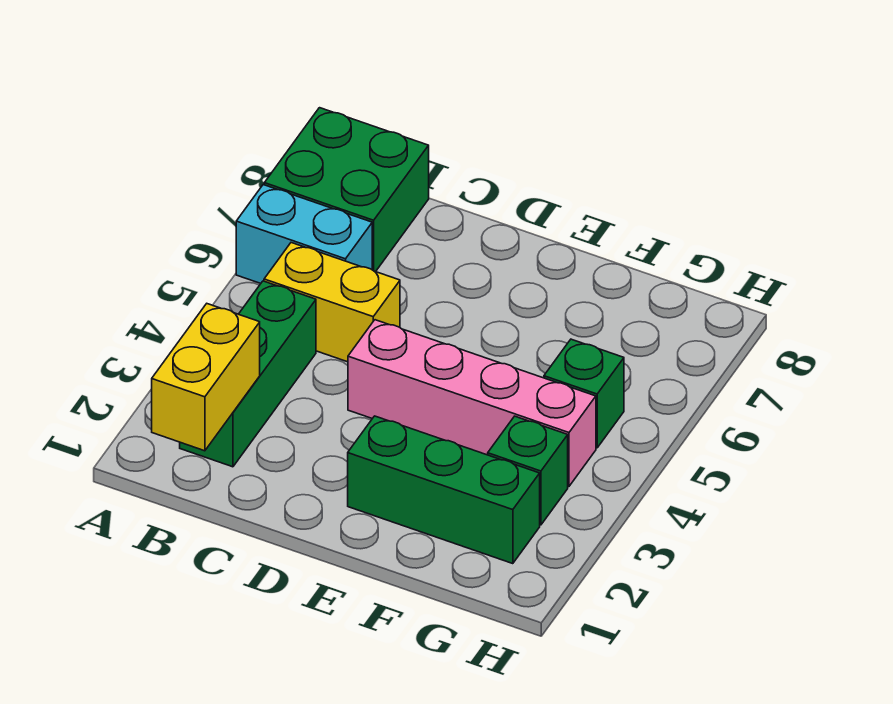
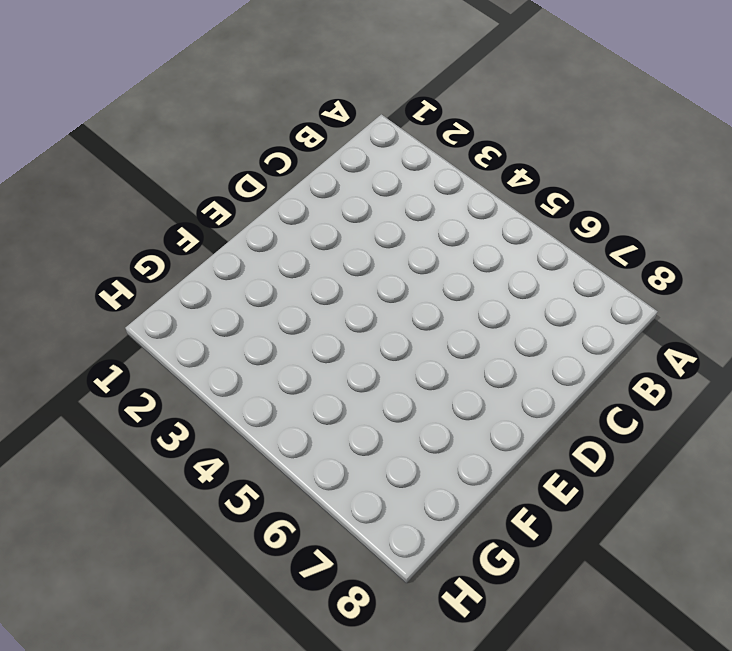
none -> cyan 1x2 brick [236,185,372,284]
none -> green 2x2 brick [264,108,429,272]

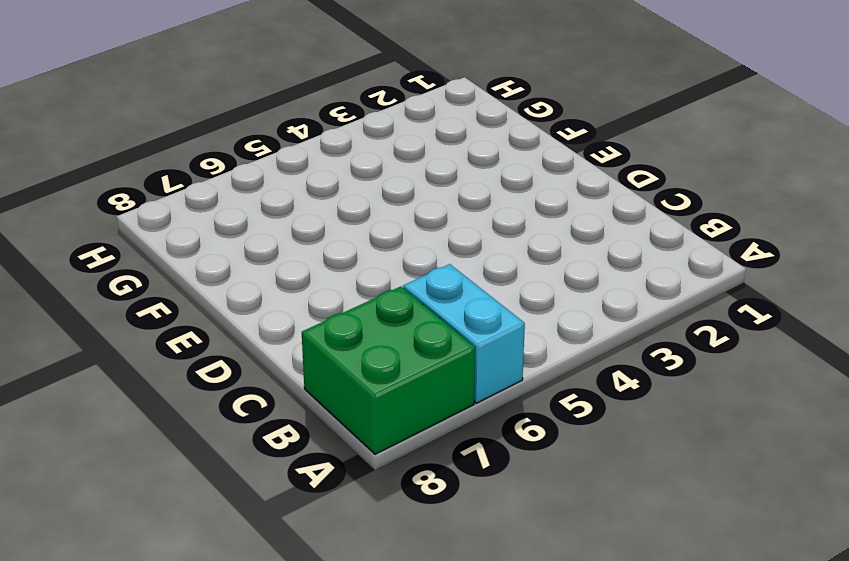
none -> green 1x3 brick [180,281,316,467]
none -> yellow 1x2 brick [264,243,400,362]

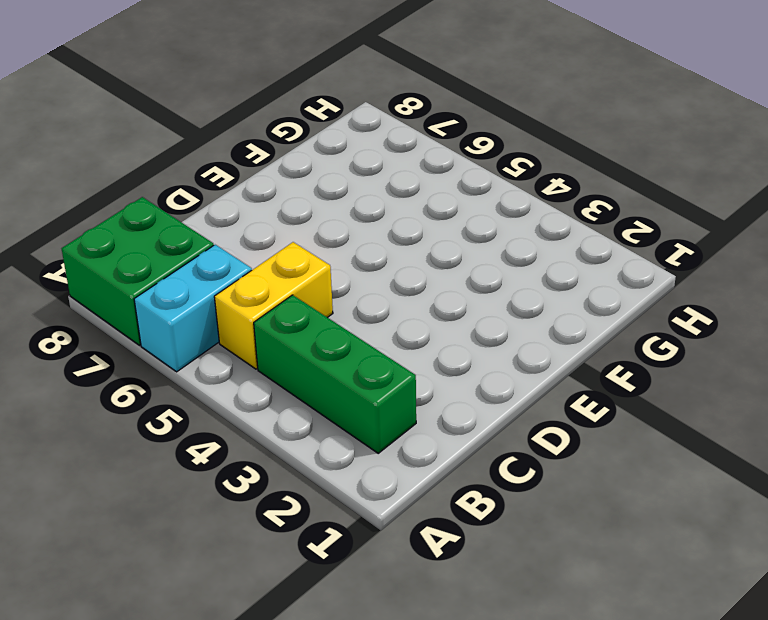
none -> pink 1x4 brick [348,320,596,486]
none -> green 1x3 brick [348,416,540,564]

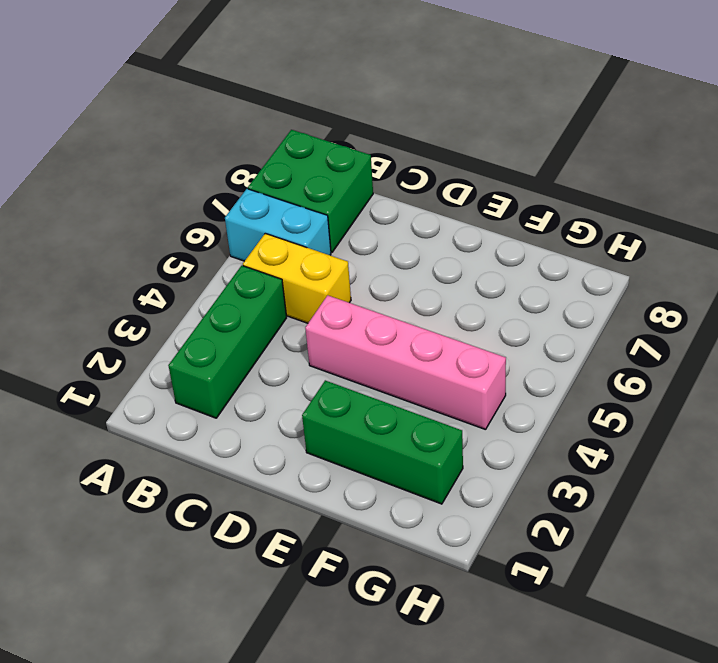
none -> green 1x1 brick [488,416,568,525]
none -> green 1x1 brick [544,339,624,448]

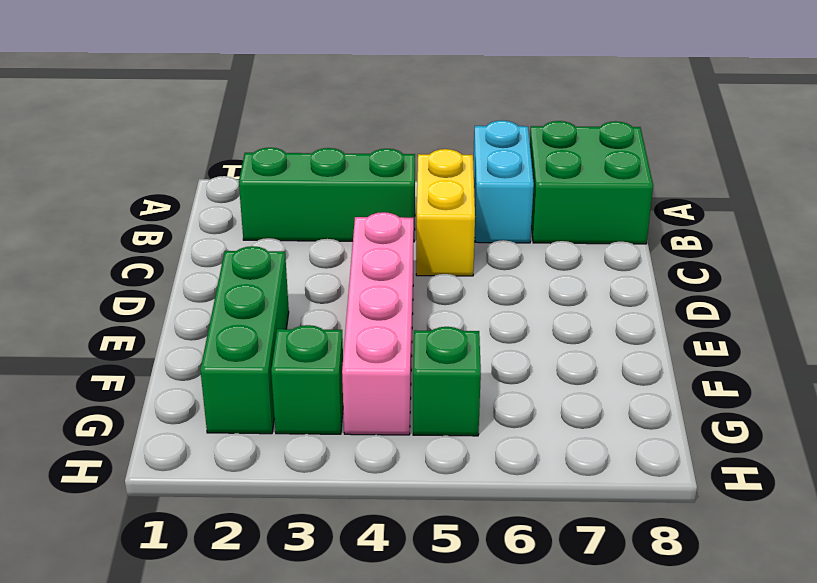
none -> yellow 1x2 brick [152,304,260,451]

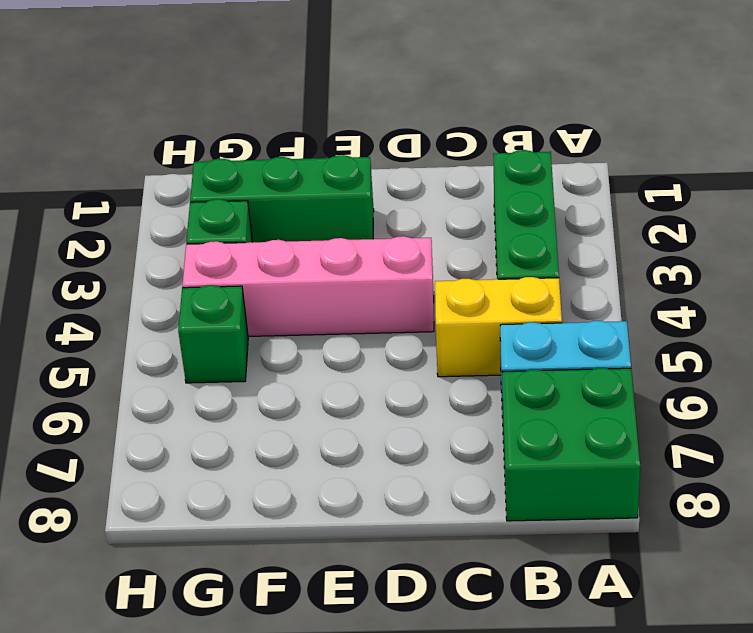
none -> yellow 1x2 brick [152,304,260,451]

